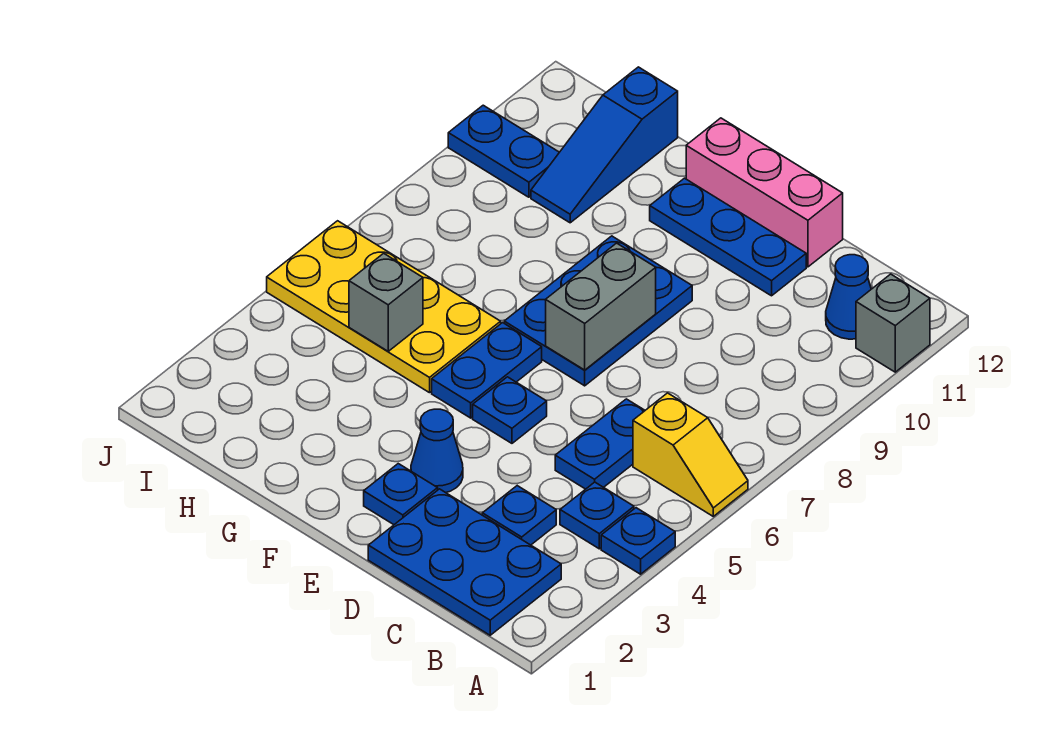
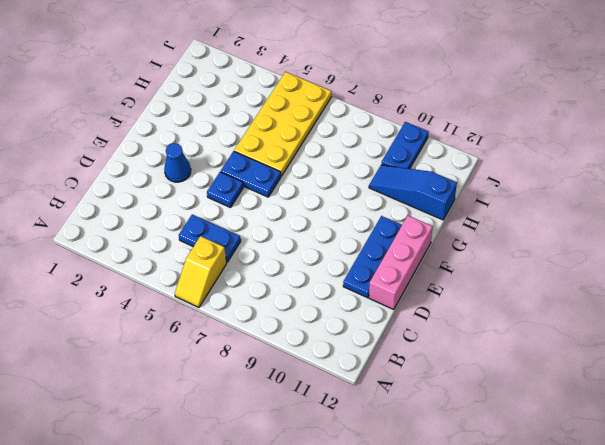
none -> blue 1x1 plate [601,508,675,574]
none -> grey 1x1 brick [856,274,930,372]
none -> blue 2x3 plate [368,489,561,635]

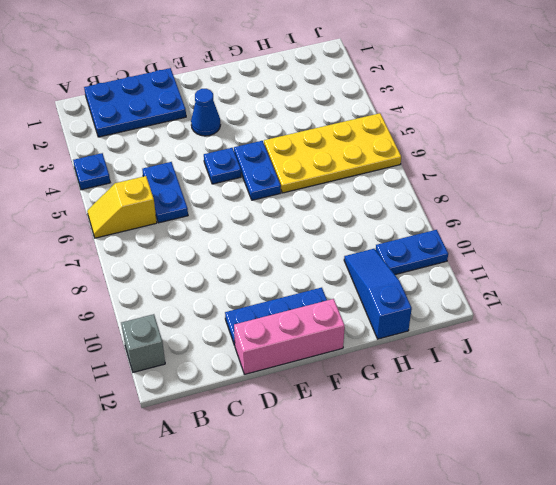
none -> blue 1x1 plate [560,482,634,549]
none -> blue 1x1 cone [826,255,871,339]
none -> blue 1x1 plate [482,486,556,545]

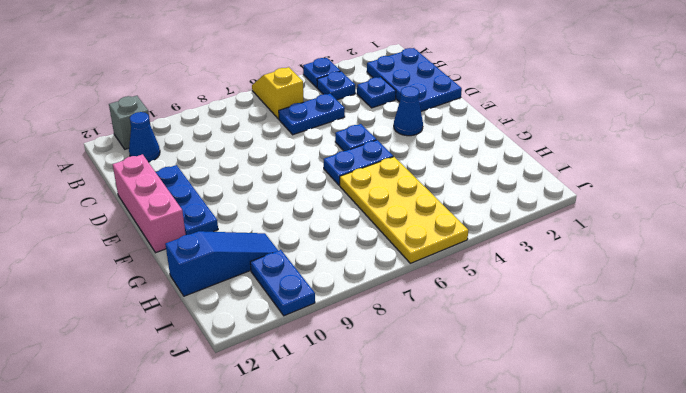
none -> blue 1x1 plate [364,464,438,525]
none -> blue 2x3 plate [504,236,692,386]
none -> grey 1x2 brick [546,243,656,370]

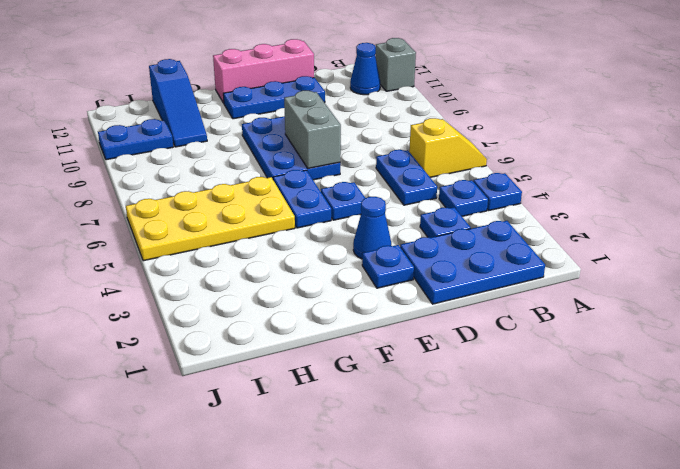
none -> grey 1x1 brick [349,253,423,351]

